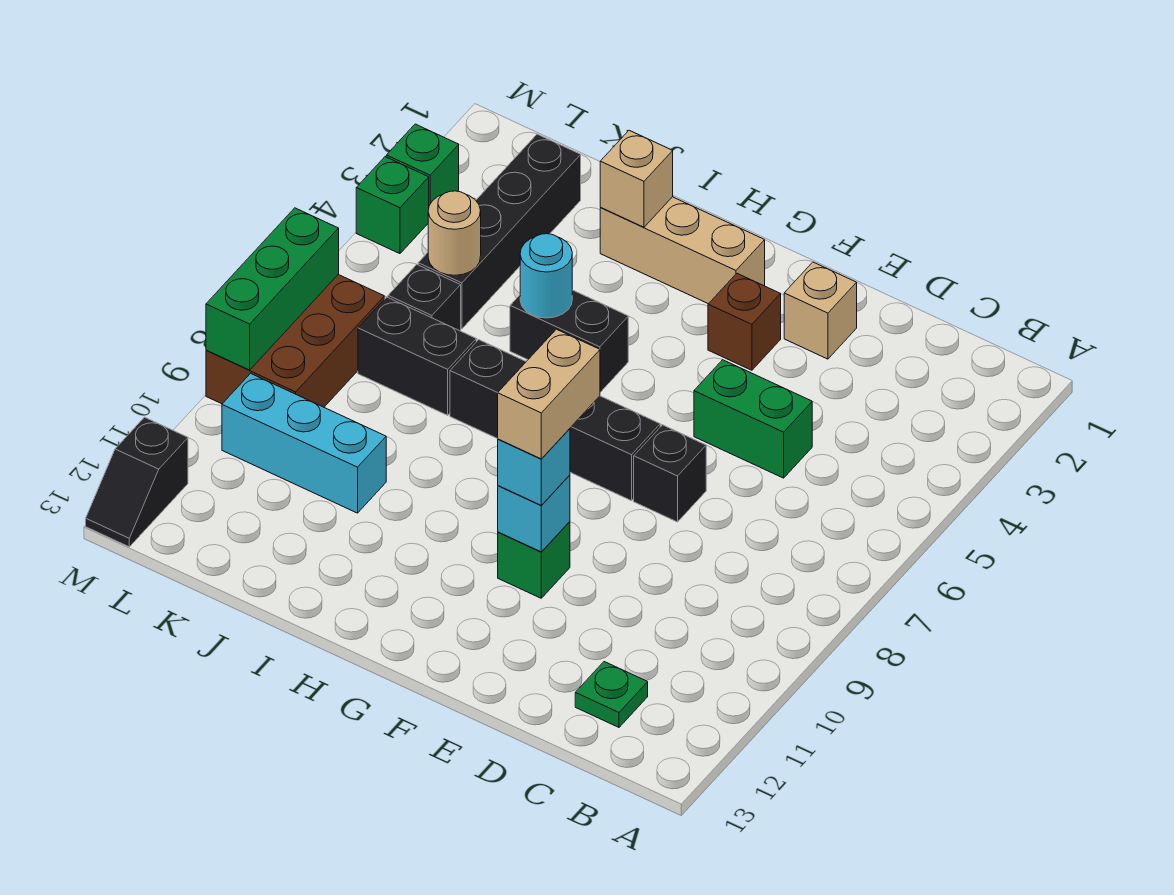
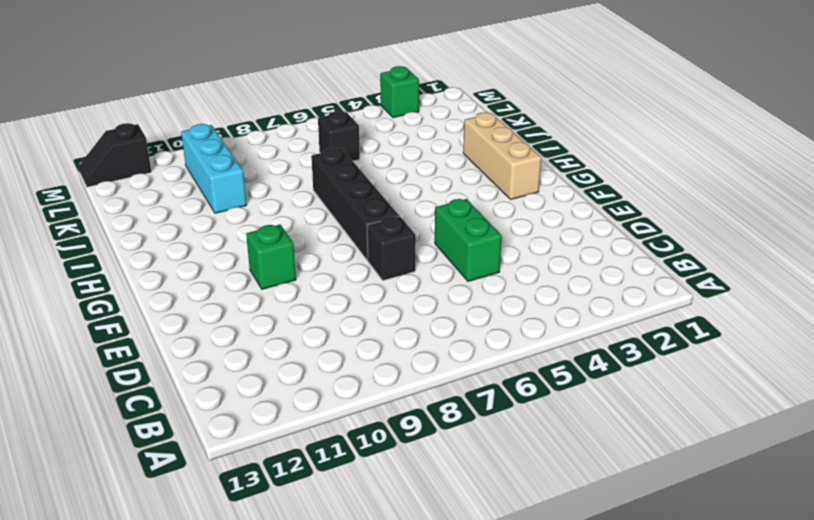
none -> green 1x1 plate [575,662,648,727]
none -> tan 1x1 brick [784,262,857,359]
none -> brown 1x1 brick [708,274,781,370]

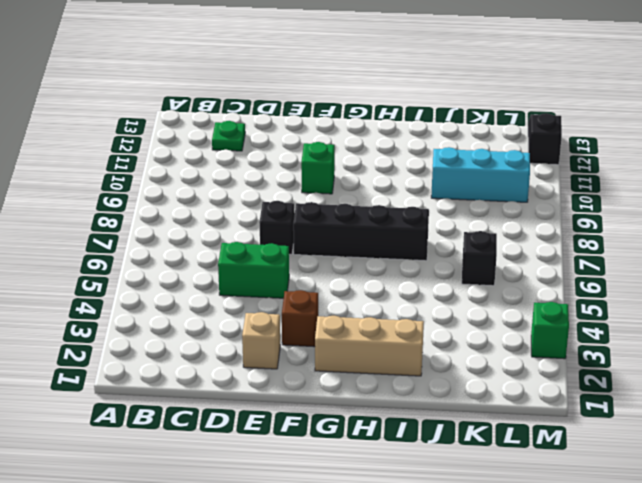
none -> black 1x2 brick [510,290,628,392]
none -> black 1x2 brick [358,297,476,415]
none -> black 1x4 brick [418,134,581,329]

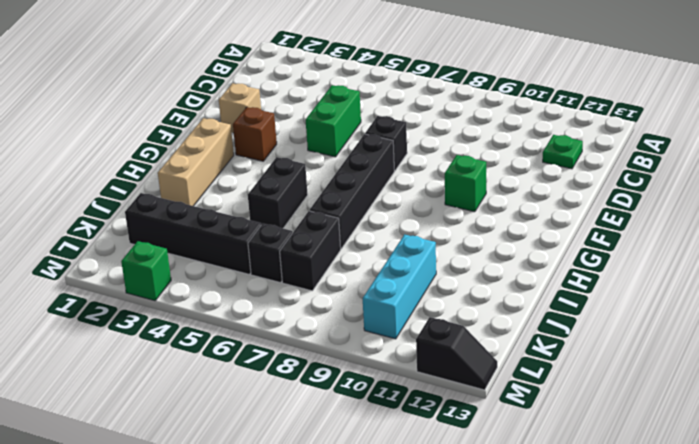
none -> brown 2x3 brick [206,275,384,407]
none -> green 1x1 brick [356,157,429,254]
none -> cyan 1x1 brick [498,475,570,552]

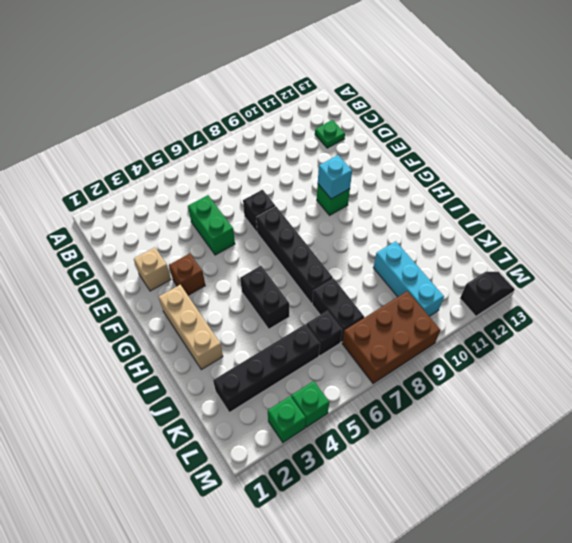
none -> tan 1x1 brick [600,130,673,227]
none -> cyan 1x1 round brick [520,234,572,318]
none -> tan 1x1 round brick [428,191,481,275]

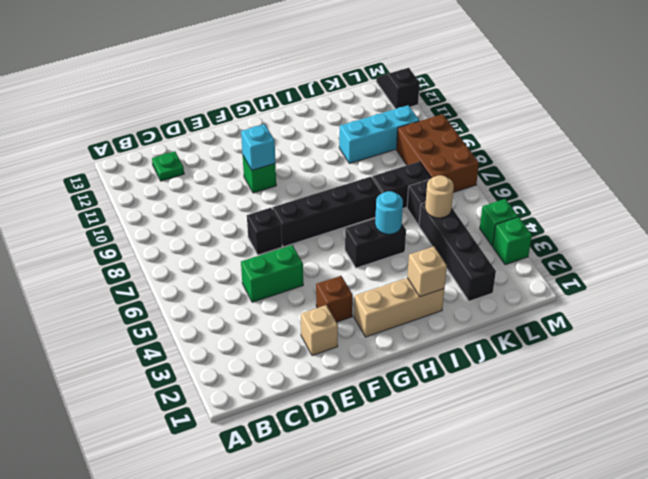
none -> green 1x3 brick [206,208,339,370]
none -> cyan 1x1 brick [498,429,570,505]
none -> tan 1x2 brick [498,329,600,459]

